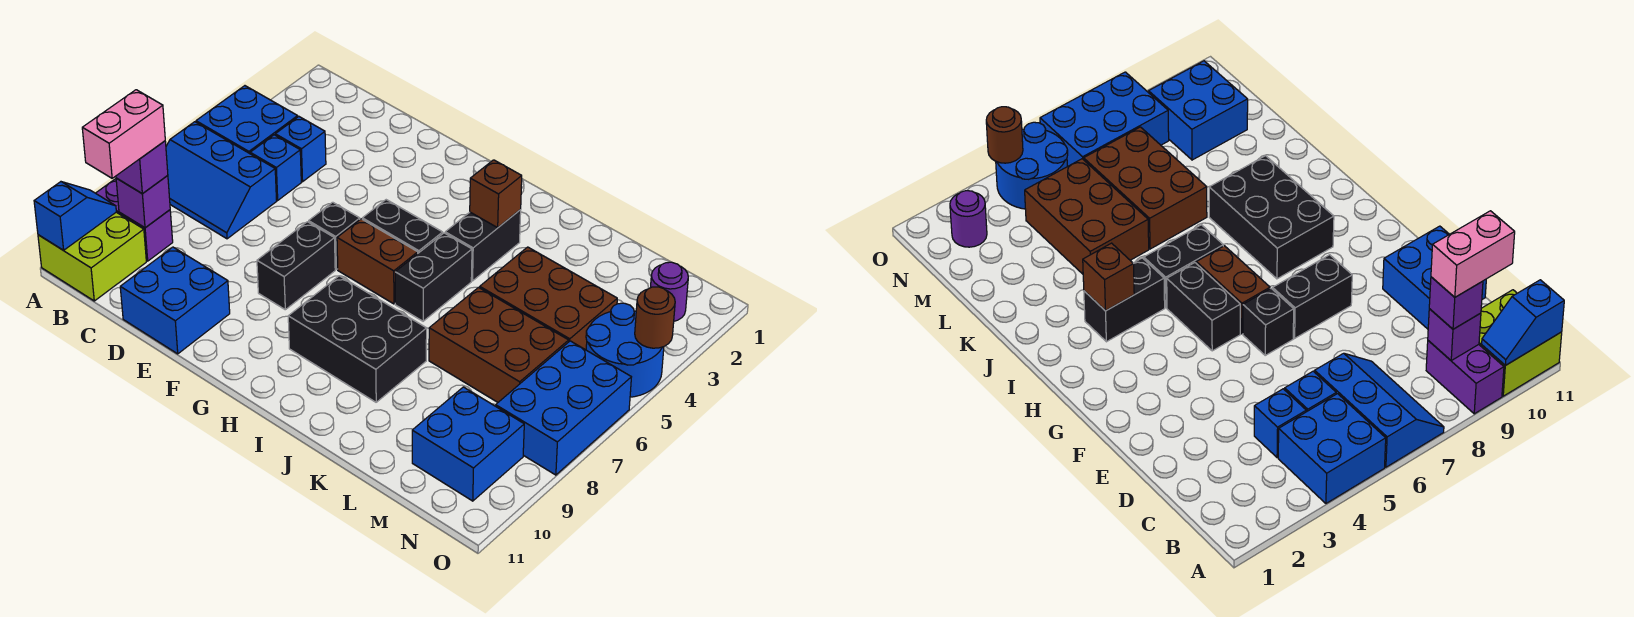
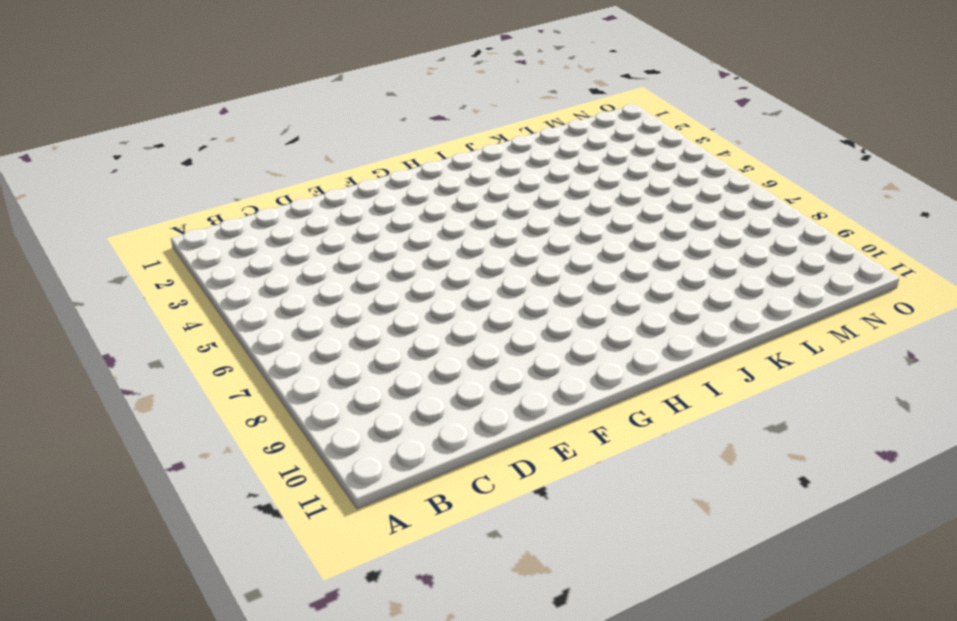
none -> blue 2x2 brick [196,86,298,154]
none -> blue 2x3 slope [166,122,277,239]
none -> purple 1x2 brick [96,179,173,261]

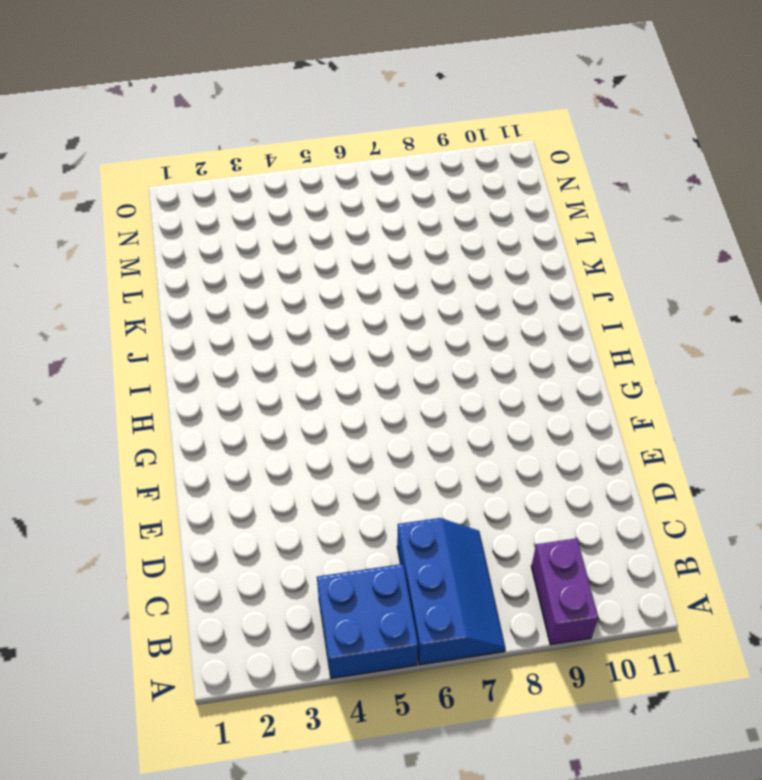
none -> lime 2x2 brick [38,212,146,301]
none -> blue 1x1 brick [275,117,326,182]
none -> blue 1x1 brick [250,135,301,200]

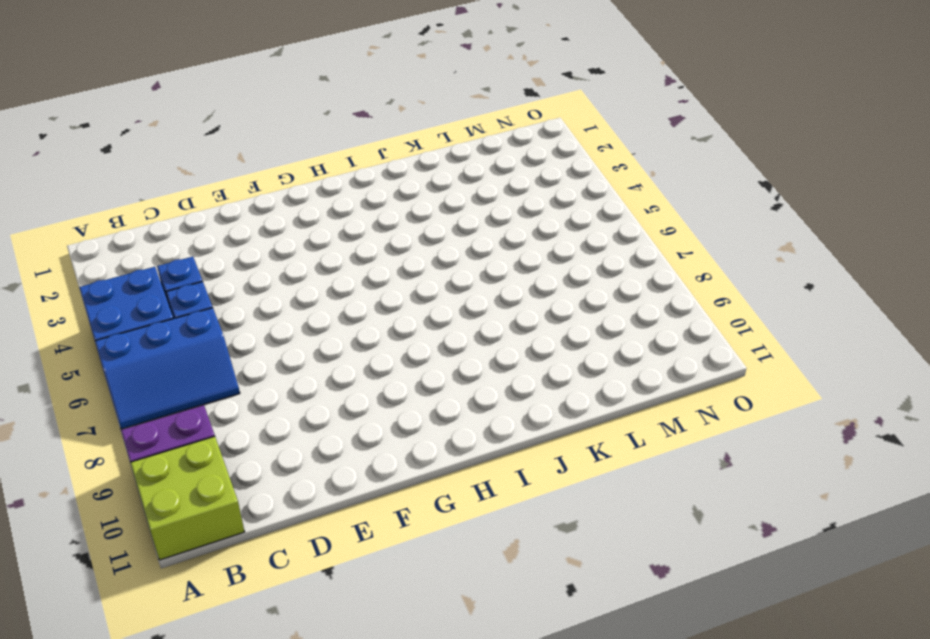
none -> blue 2x2 brick [120,247,230,354]
none -> black 1x1 brick [309,202,360,269]
none -> black 1x2 brick [257,222,335,310]

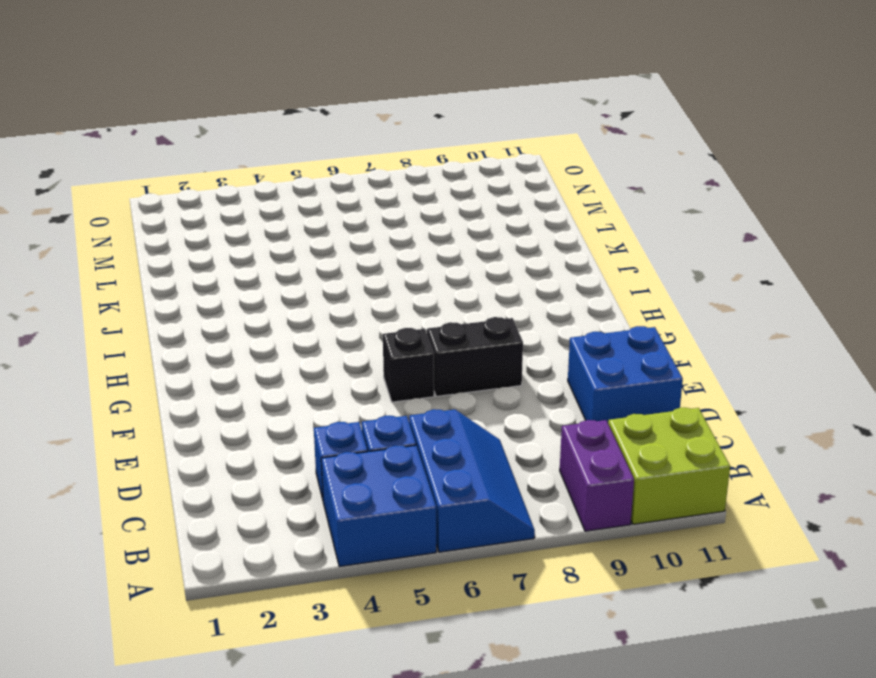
none -> black 1x2 brick [362,200,443,253]
none -> brown 1x2 brick [337,219,418,304]
none -> black 2x3 brick [288,276,427,402]

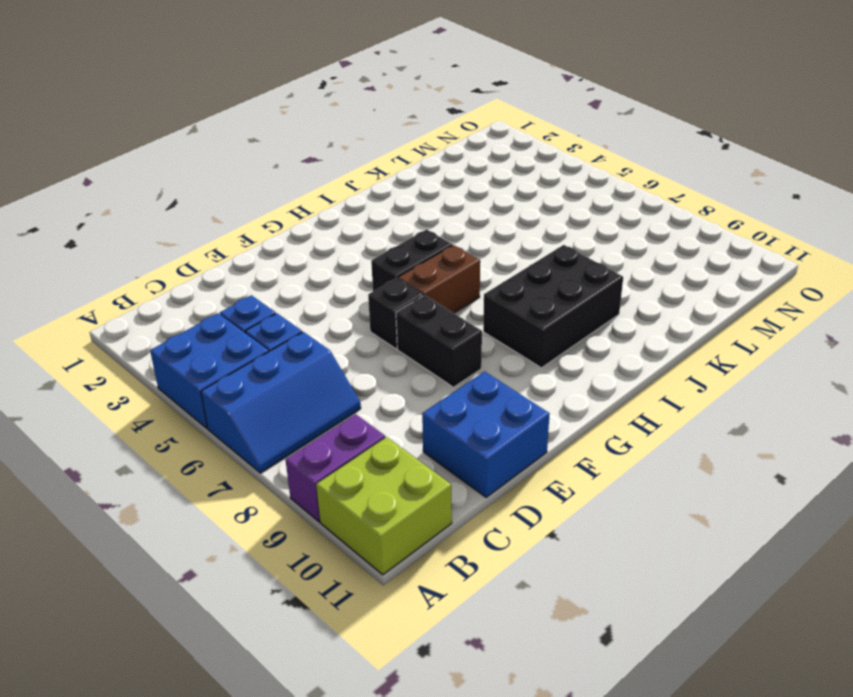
none -> black 1x2 brick [445,210,521,281]
none -> black 1x2 brick [395,233,472,321]
none -> brown 2x3 brick [480,247,617,350]

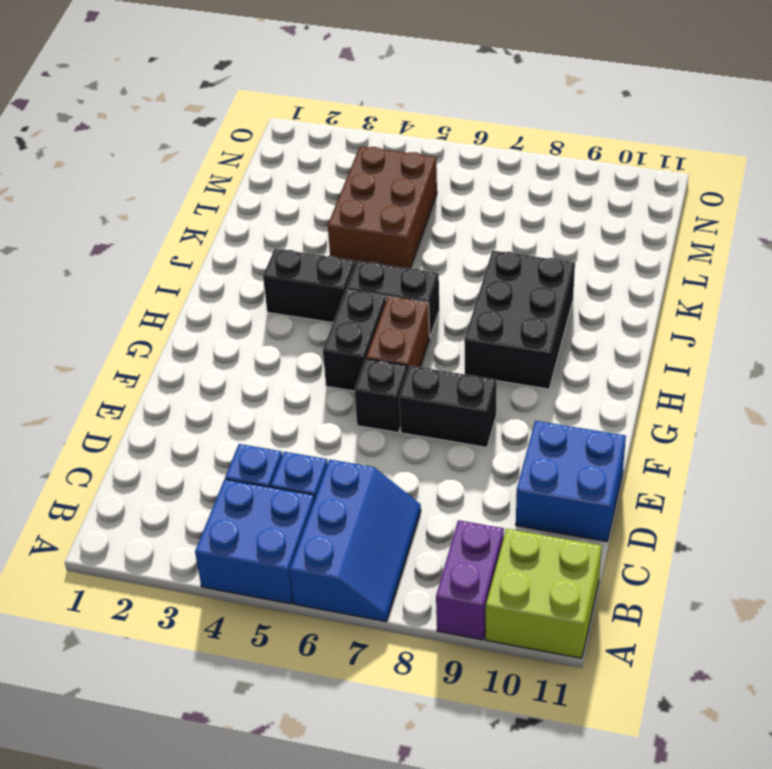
none -> brown 2x3 brick [429,287,569,402]
none -> blue 2x2 brick [412,387,524,501]
none -> purple 1x1 round brick [650,262,688,321]

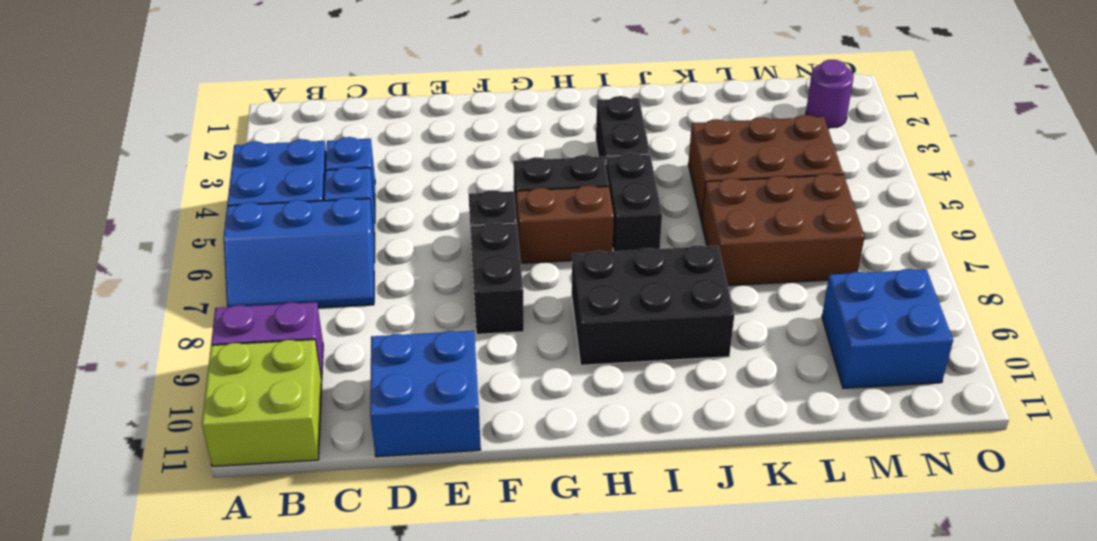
none -> blue 2x2 round brick [586,303,664,397]
none -> blue 2x3 brick [496,341,631,475]
none -> blue 1x2 slope [34,182,116,250]

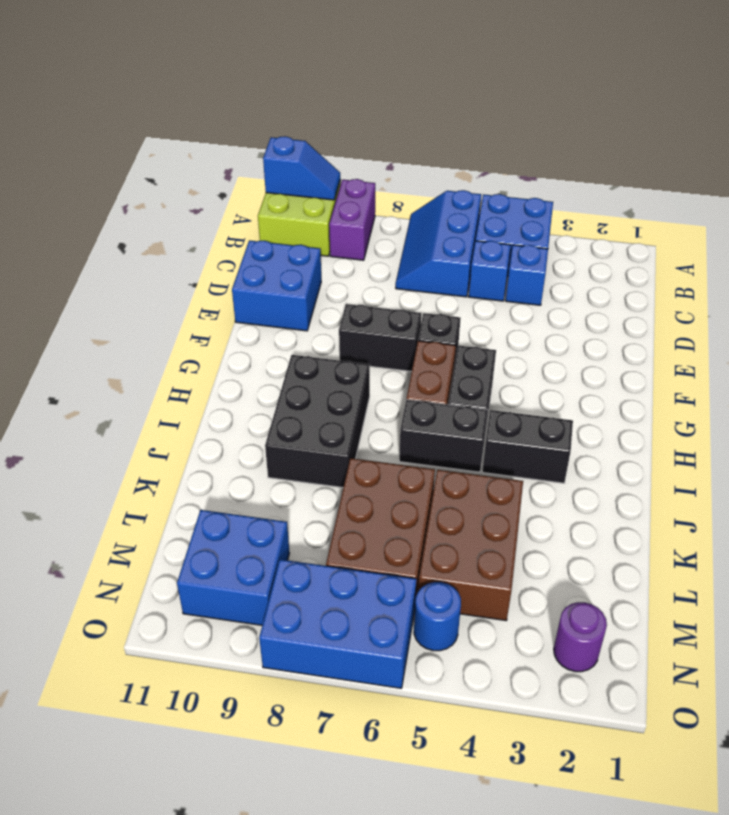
blue 1x1 round brick [414,582,461,651] -> blue 2x2 round brick [586,303,664,397]
none -> purple 1x1 brick [116,176,170,228]
none -> brown 1x1 brick [470,160,522,228]
none -> brown 1x1 round brick [635,287,675,348]

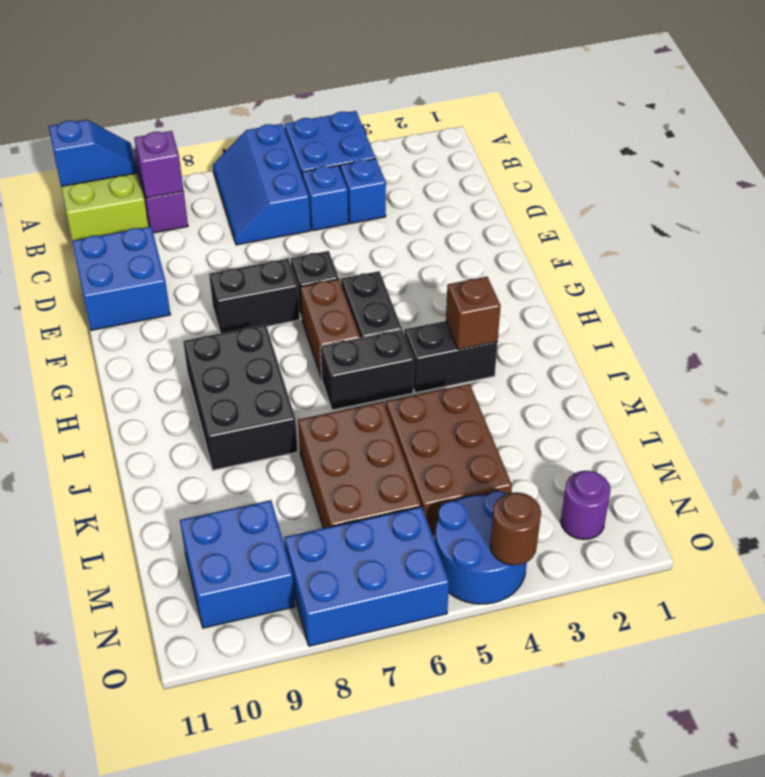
none -> purple 1x1 brick [116,141,168,194]
none -> pink 1x2 brick [82,90,165,178]

